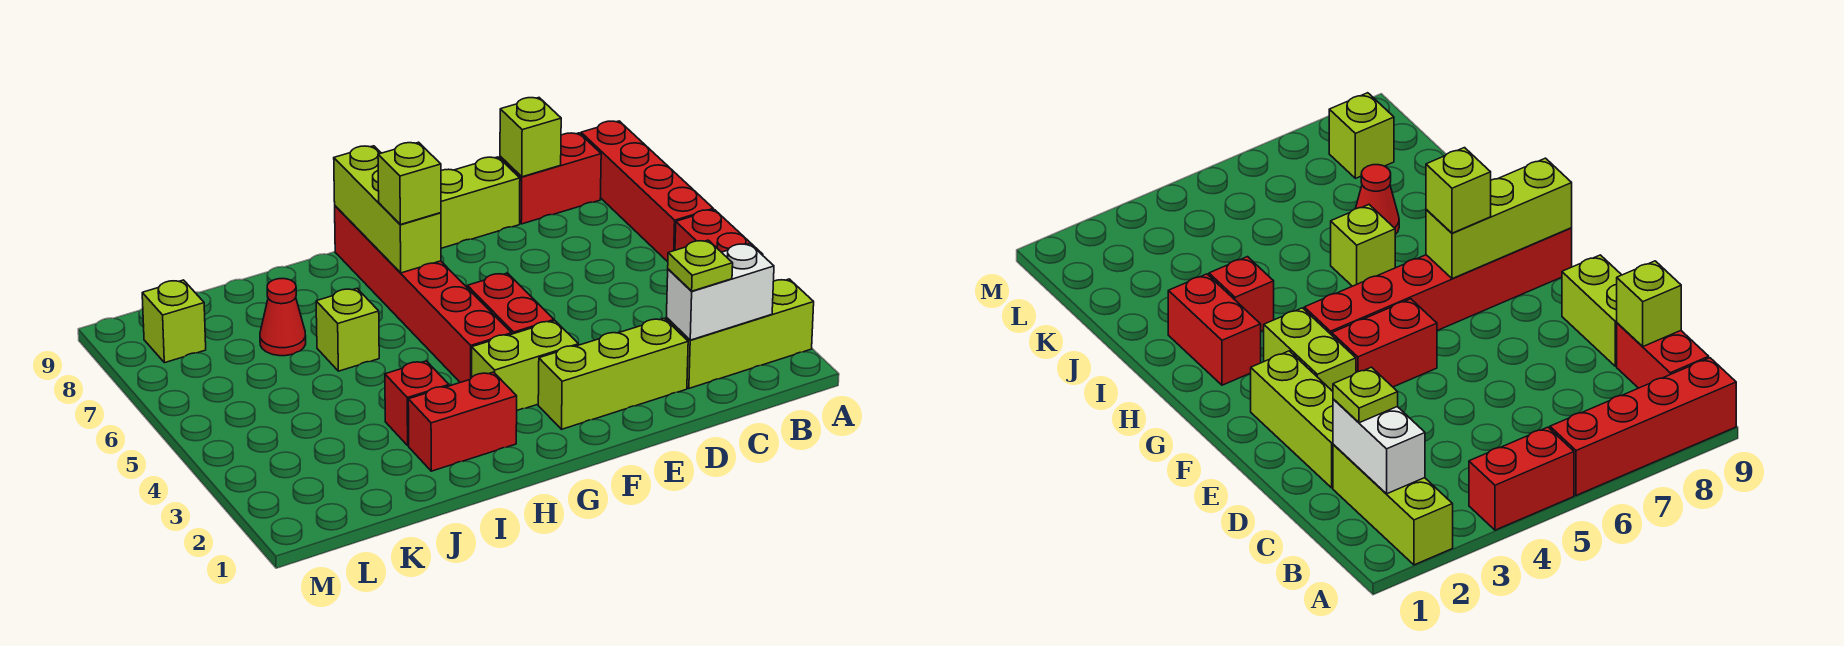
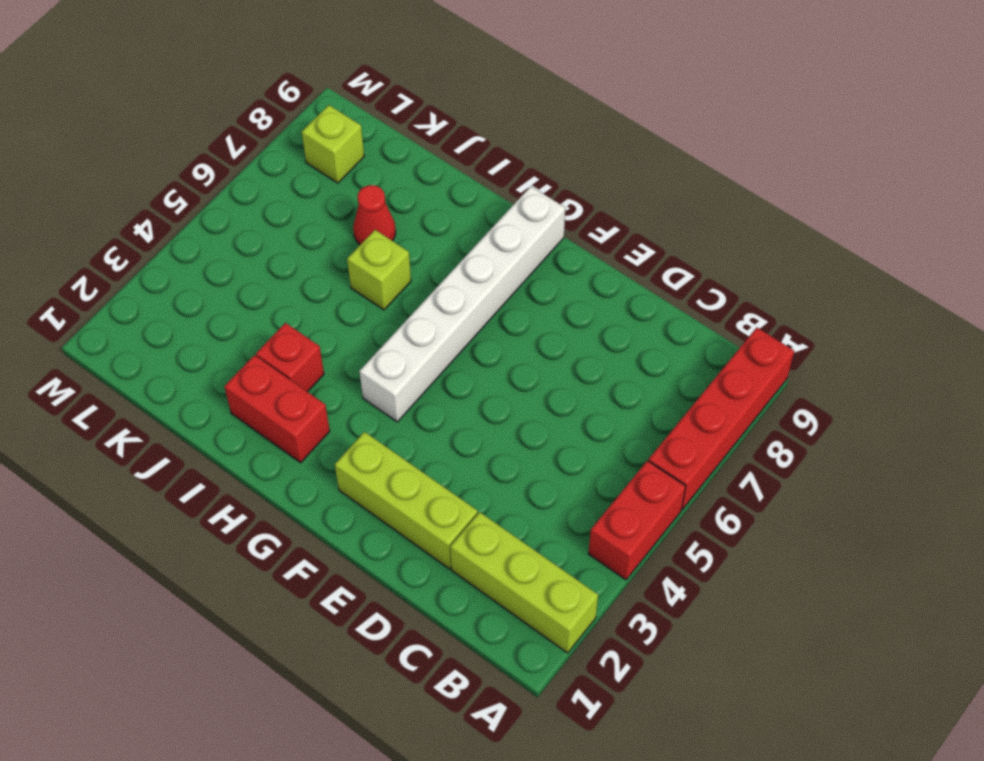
white 1x6 brick [359,186,565,422] -> red 1x6 brick [335,206,512,382]
none -> red 1x2 brick [500,133,601,224]
none -> lime 1x2 brick [441,157,520,248]
none -> lime 1x2 brick [472,321,578,411]

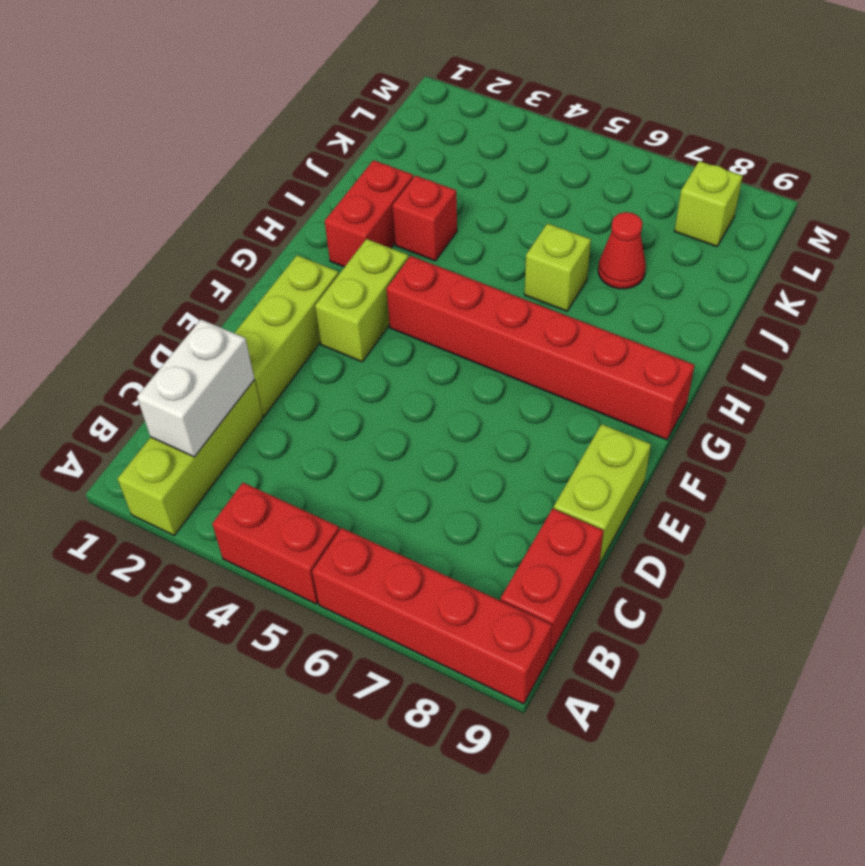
none -> red 1x2 brick [467,273,554,334]
none -> lime 1x1 brick [500,98,561,177]
none -> lime 1x3 brick [334,146,441,273]

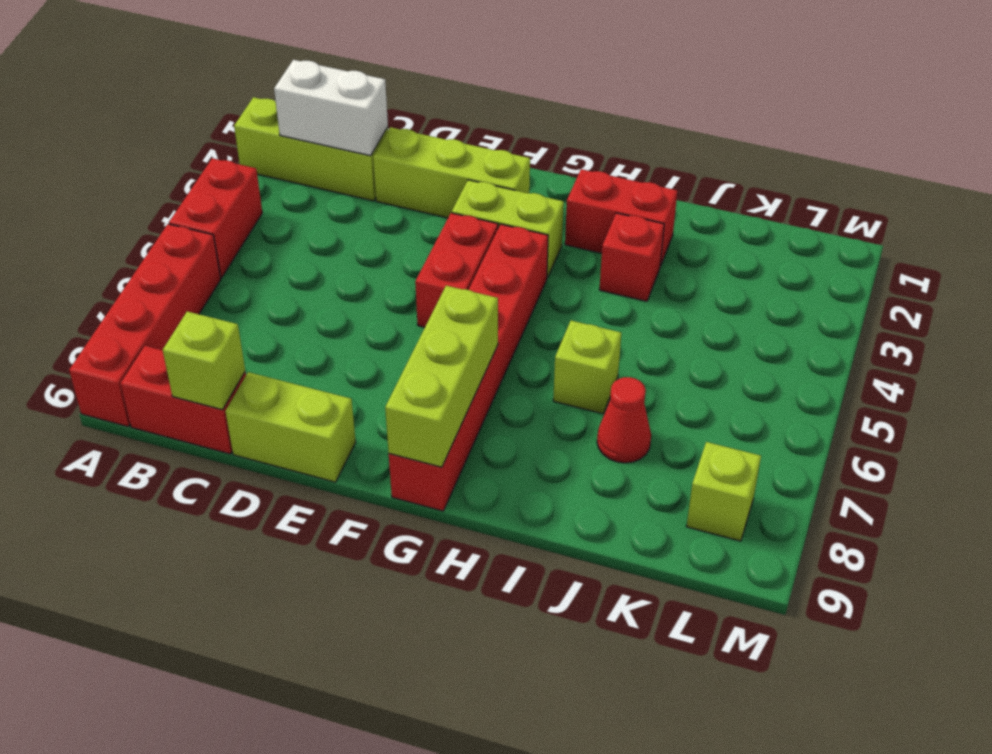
none -> lime 1x1 plate [668,240,733,291]
none -> lime 1x1 brick [378,142,441,225]

